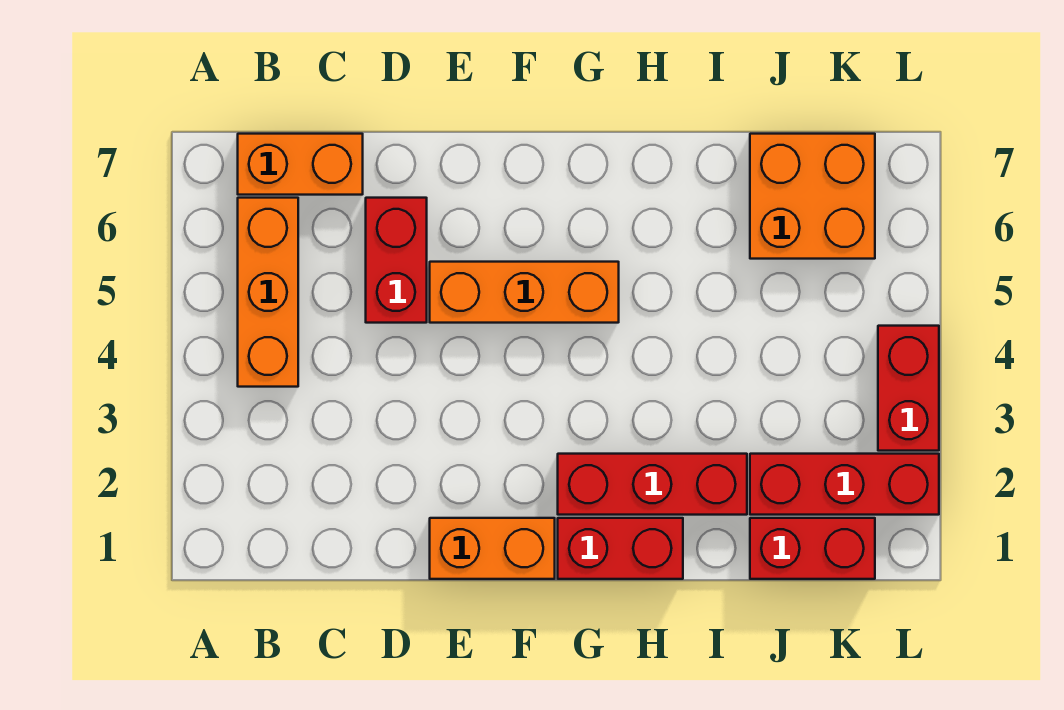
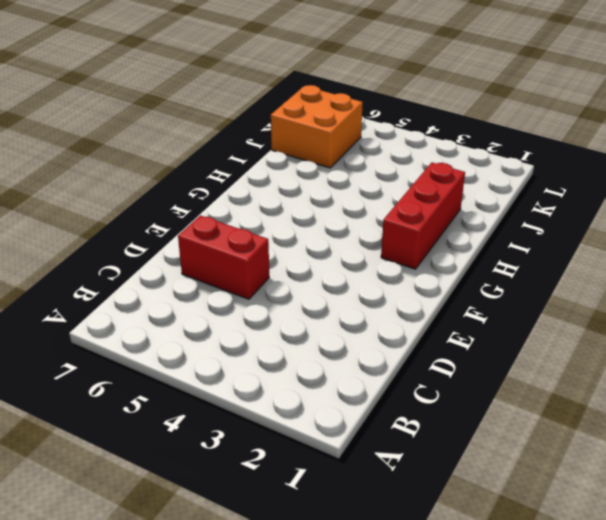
none -> orange 1x3 brick [238,198,298,387]
none -> orange 1x2 brick [238,134,363,195]

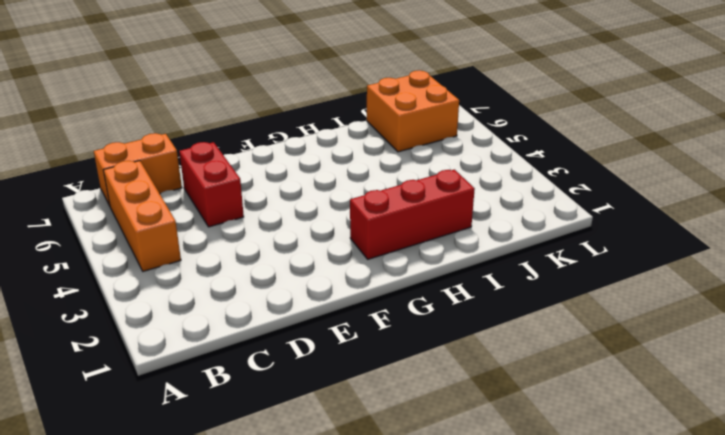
none -> orange 1x2 brick [430,518,555,579]
none -> orange 1x3 brick [430,262,619,323]

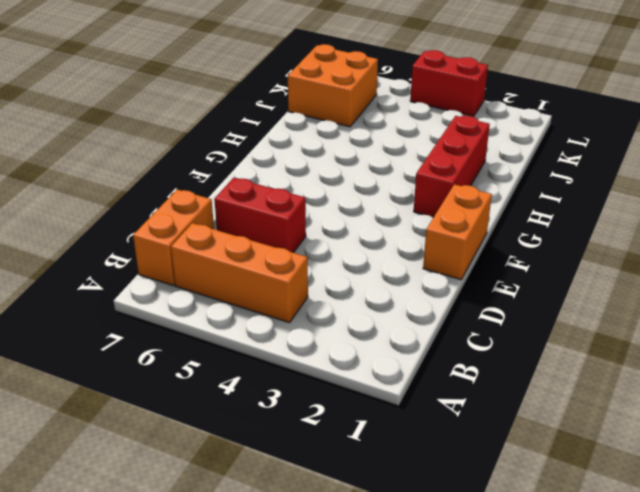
none -> orange 1x3 brick [430,262,619,323]
none -> red 1x2 brick [558,518,683,579]

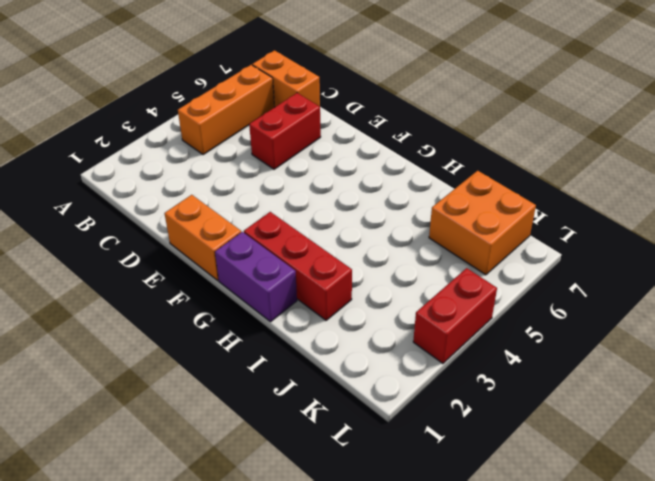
purple 1x2 brick [215,232,297,322] -> red 1x2 brick [558,518,683,579]
none -> orange 1x3 brick [430,262,619,323]
none -> red 1x2 brick [750,518,875,579]

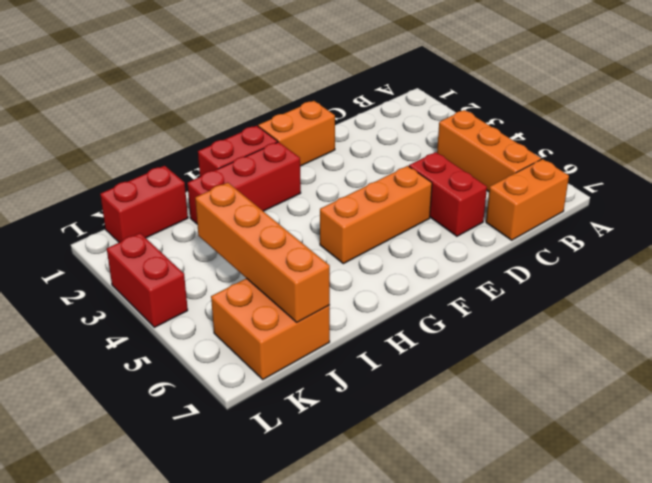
orange 1x4 brick [195,183,330,322] -> none
none -> red 1x3 brick [750,454,939,515]

